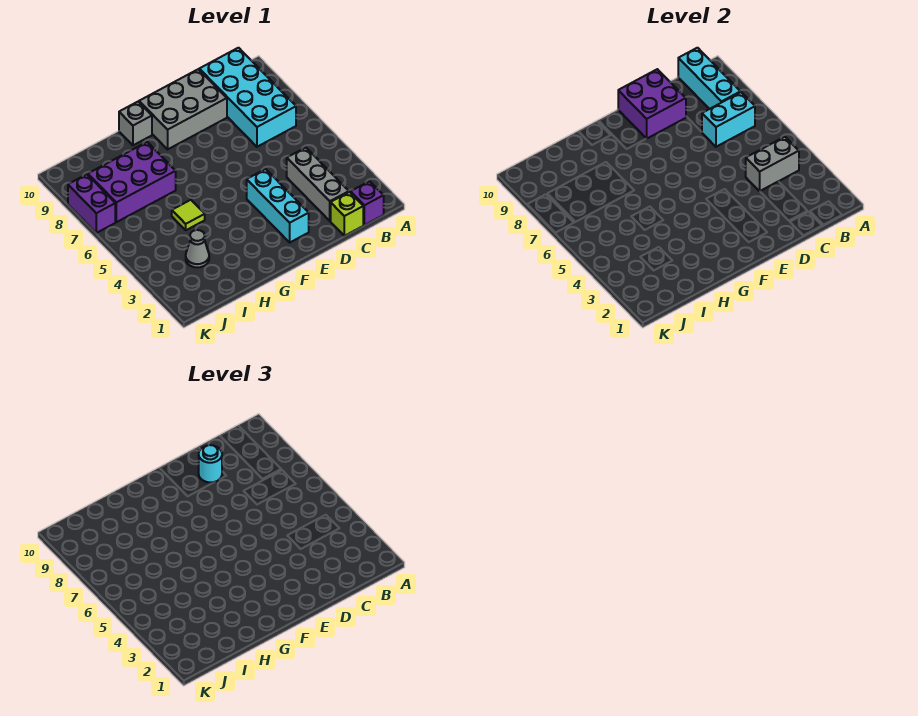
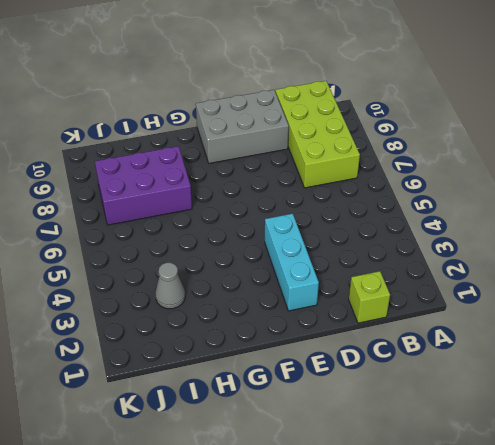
lime 2x4 brick [275,81,360,188] -> cyan 2x4 brick [199,48,296,147]
none -> purple 1x1 brick [351,181,384,225]
none -> grey 1x3 brick [287,148,349,221]
none -> grey 1x1 brick [119,102,152,145]

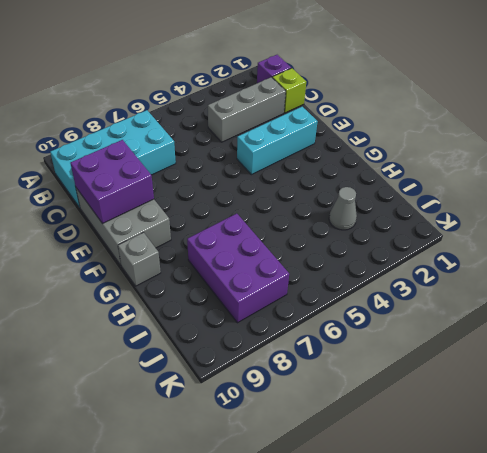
none -> lime 1x1 tile [172,200,205,230]
none -> purple 1x2 brick [68,174,115,233]
none -> grey 1x2 brick [746,137,799,191]

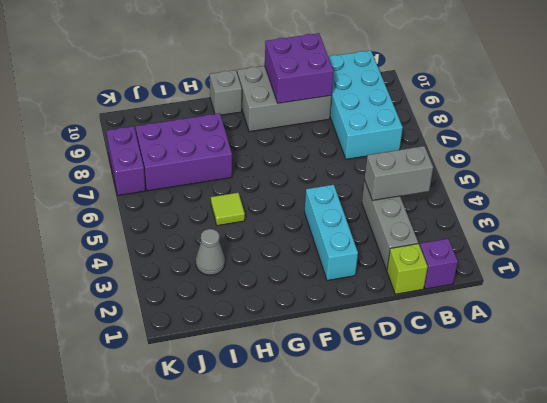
none -> cyan 1x2 brick [702,92,755,147]
none -> cyan 1x3 brick [678,48,740,109]
none -> cyan 1x1 round brick [199,445,222,482]

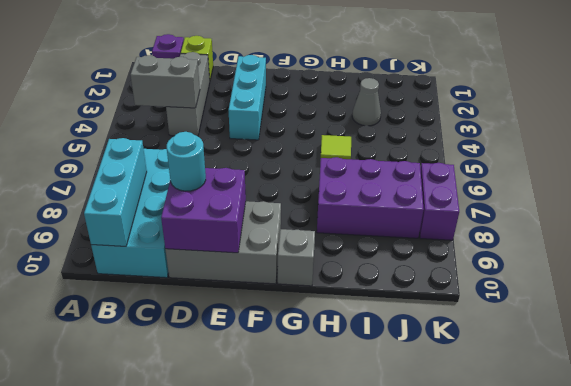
none -> cyan 1x2 brick [702,92,755,147]

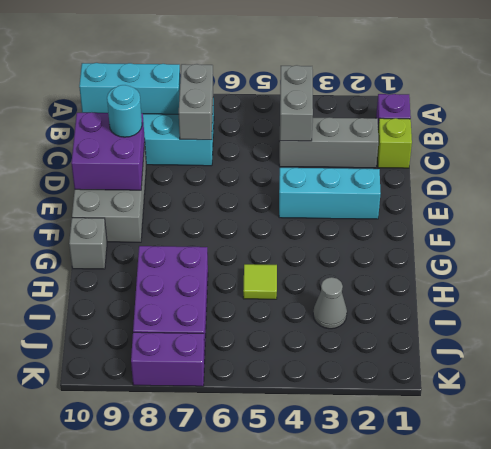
grey 1x2 brick [179,64,213,140] -> cyan 1x2 brick [702,92,755,147]

